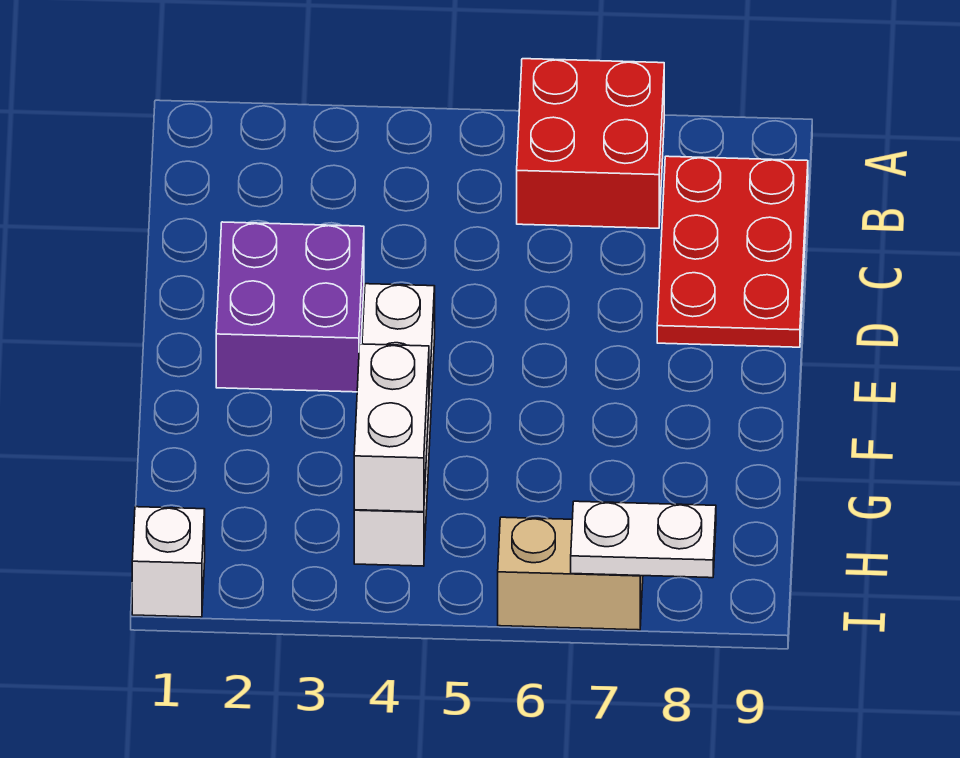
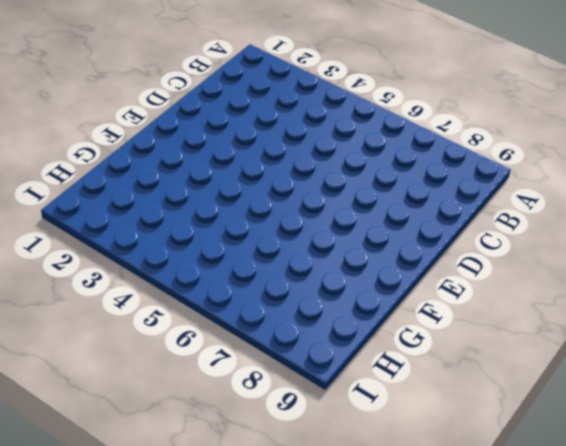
none -> red 2x2 brick [517,59,664,228]
none -> red 2x3 plate [657,156,808,347]

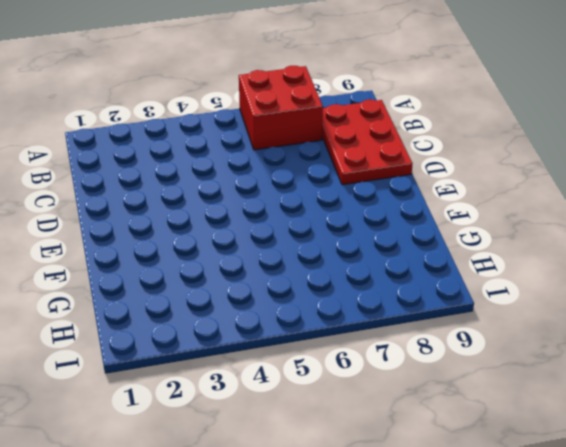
none -> purple 2x2 brick [216,222,364,392]
none -> white 1x4 brick [354,284,435,566]

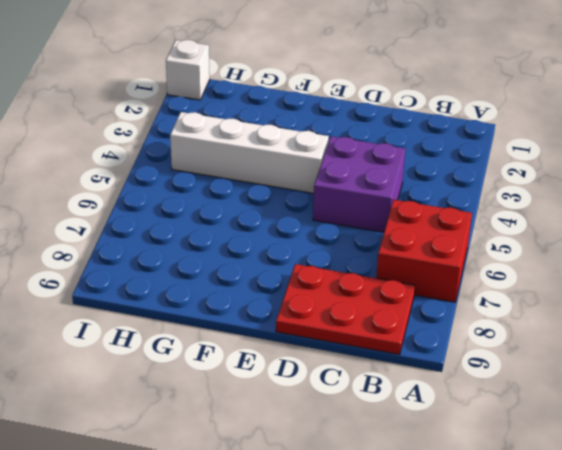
purple 2x2 brick [313,136,405,232] -> purple 2x2 brick moved to [216,222,364,392]
none -> tan 1x2 brick [498,517,643,630]
none -> white 1x2 brick [354,344,429,512]

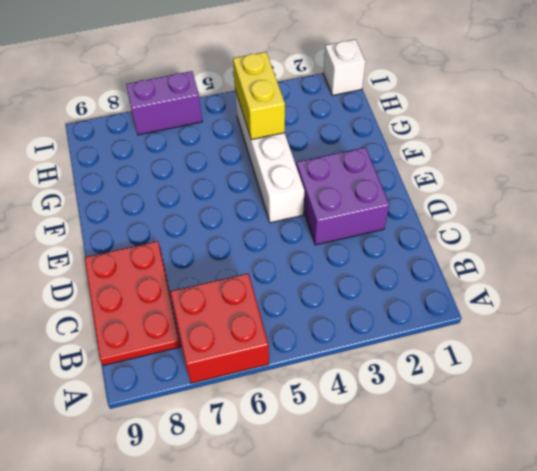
yellow 1x2 brick [233,52,285,140] -> white 1x2 brick [354,344,429,512]
purple 1x2 brick [126,71,202,135] -> tan 1x2 brick [498,517,643,630]
none -> white 1x2 plate [571,501,716,578]

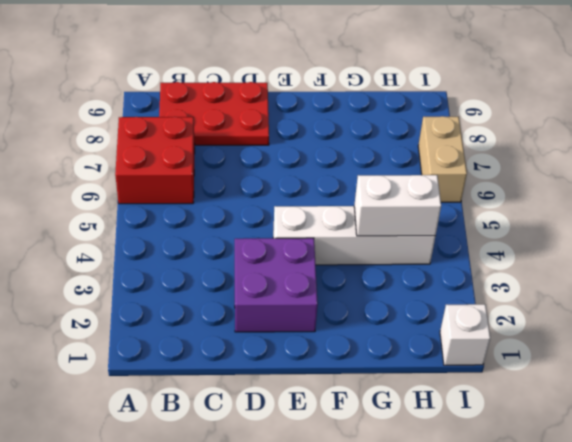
none -> white 1x2 plate [571,501,716,578]

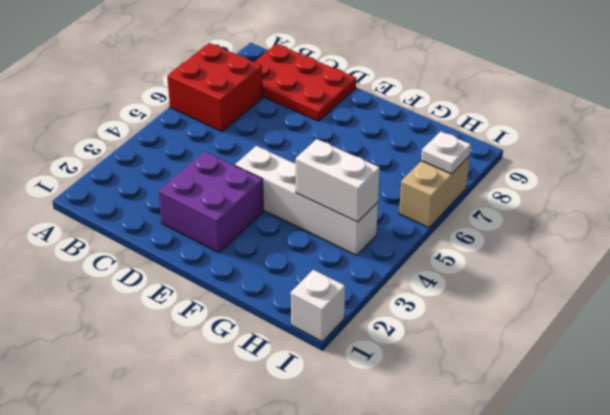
white 1x1 plate [421,131,471,174] -> white 1x2 plate [571,501,716,578]

